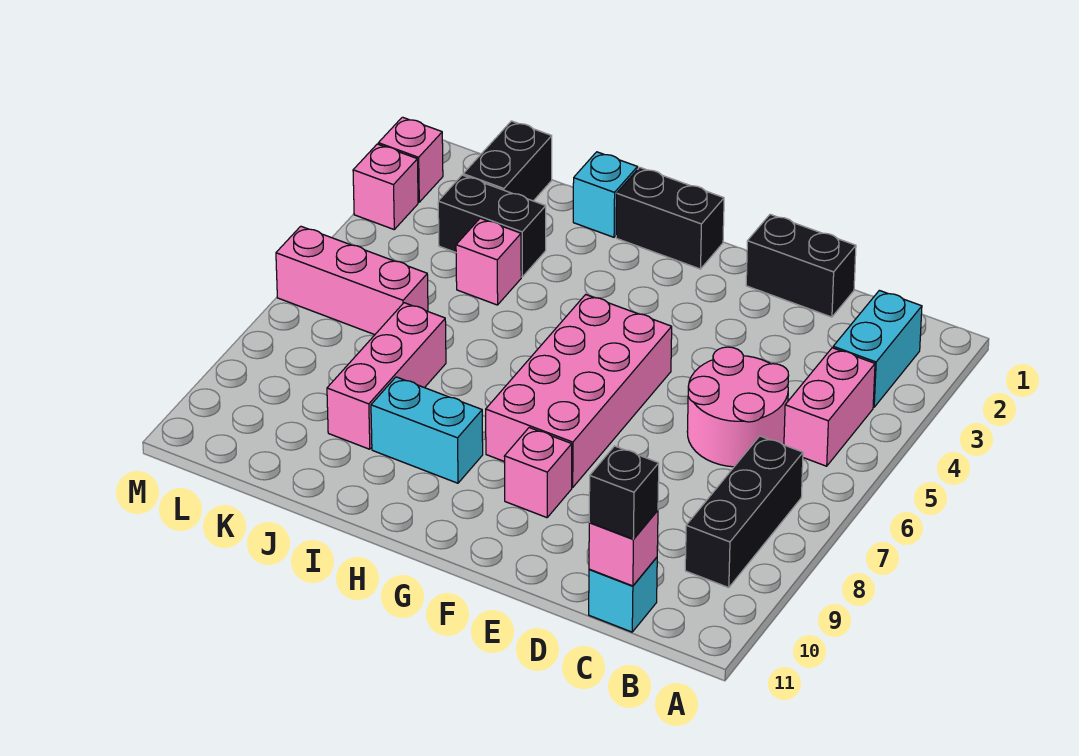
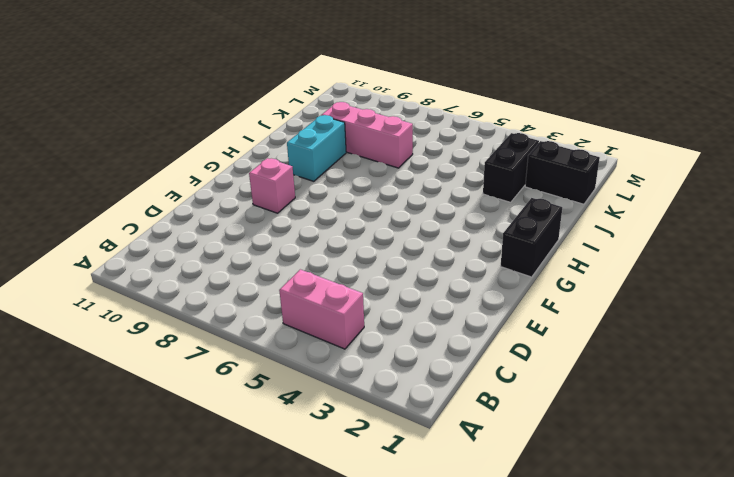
none -> cyan 1x2 brick [833,290,922,407]
none -> black 1x3 brick [685,436,803,588]
none -> pink 2x2 round brick [687,347,789,467]

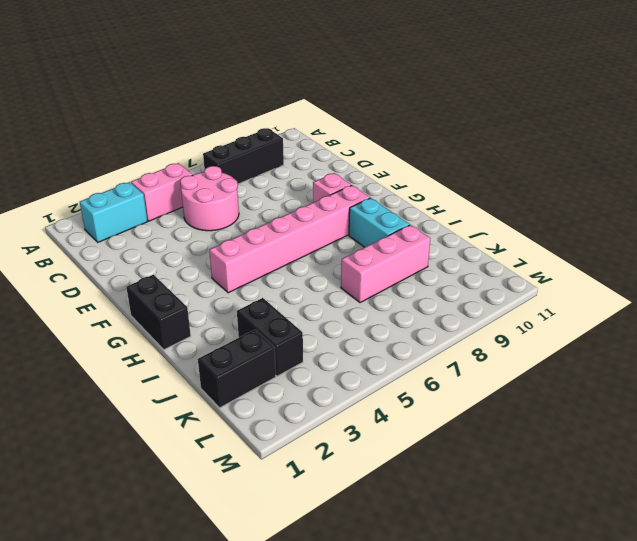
pink 1x6 brick [209,185,370,293] -> pink 2x4 brick [486,295,672,488]
none -> cyan 1x1 brick [589,557,657,632]
none -> black 1x2 brick [746,214,856,317]
none -> cyan 1x1 brick [573,152,638,237]

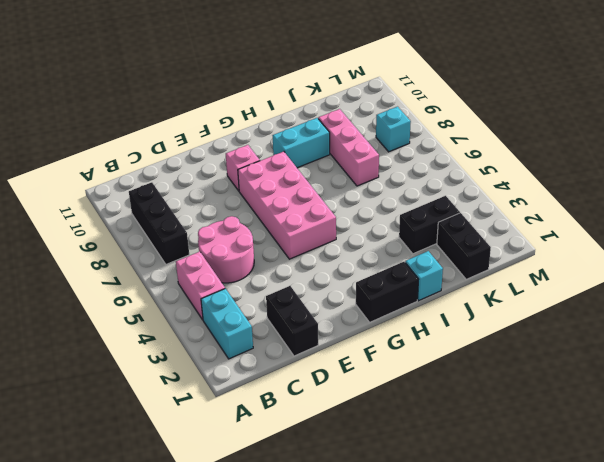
black 1x2 brick [266,286,318,356] -> black 1x2 brick turned to [746,214,856,317]
cyan 1x1 brick [376,107,411,152] -> cyan 1x1 brick moved to [589,557,657,632]
none -> pink 1x1 brick [456,218,521,305]
none -> pink 1x3 brick [276,226,428,335]
none -> pink 1x1 brick [378,117,443,202]

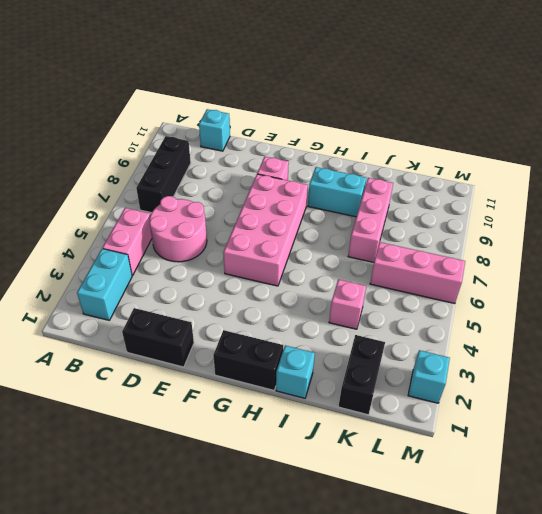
cyan 1x1 brick [408,350,450,403] -> pink 1x1 brick [378,117,443,202]
none -> black 1x2 brick [438,175,546,277]
none -> pink 1x1 brick [353,144,418,229]
none -> pink 1x1 brick [589,510,658,586]

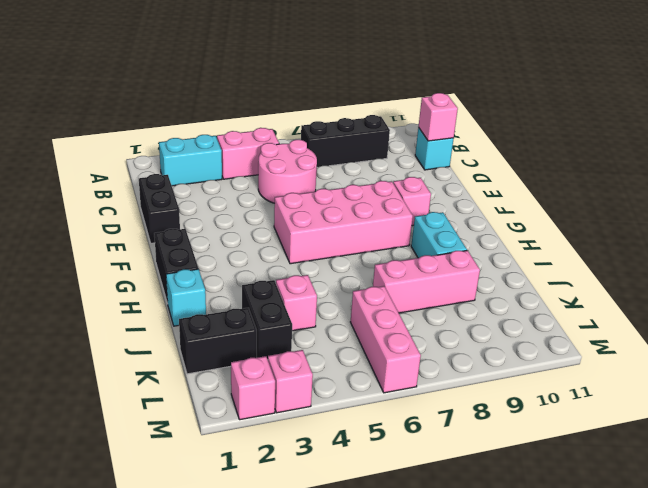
none -> black 1x1 brick [589,446,659,539]

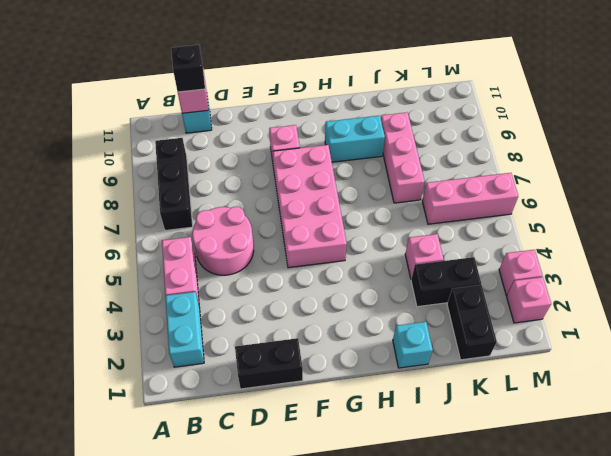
none -> black 1x2 brick [616,167,724,269]

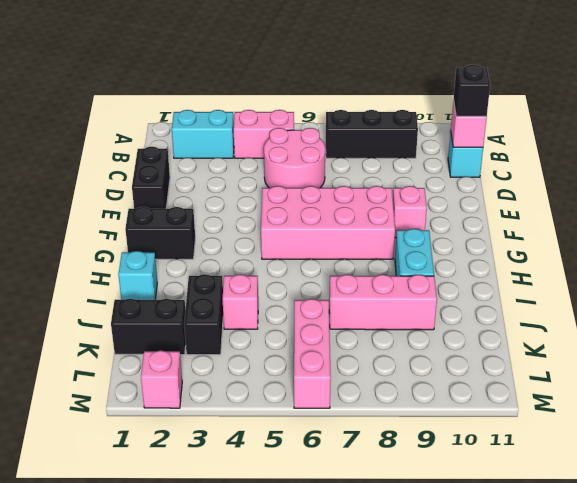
black 1x2 brick [125,207,195,259] -> black 1x2 brick turned to [616,167,724,269]
none -> pink 1x1 brick [353,144,418,229]

